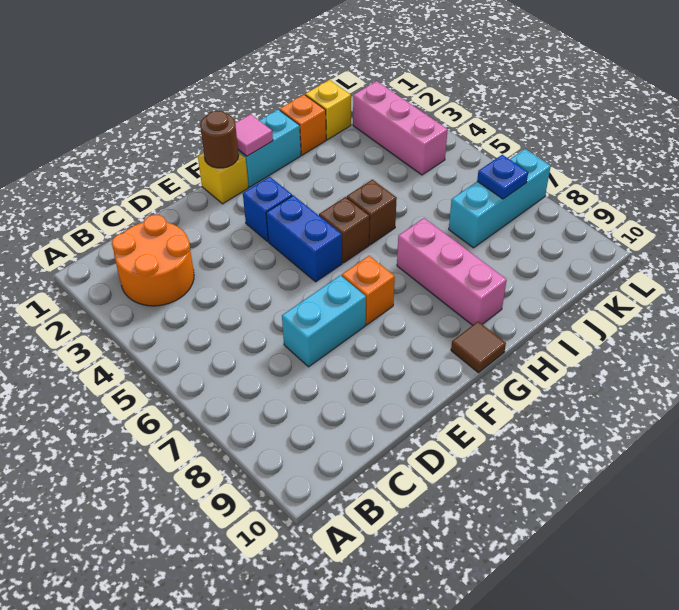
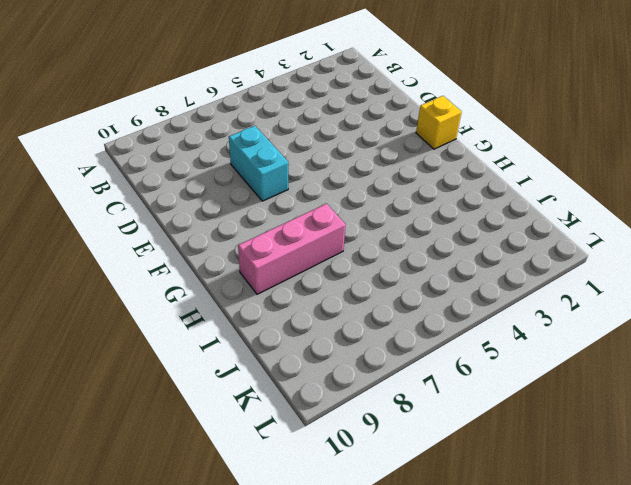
none -> orange 2x2 round brick [112,215,194,306]
none -> blue 1x1 brick [243,177,293,241]
none -> blue 1x2 brick [266,195,342,282]

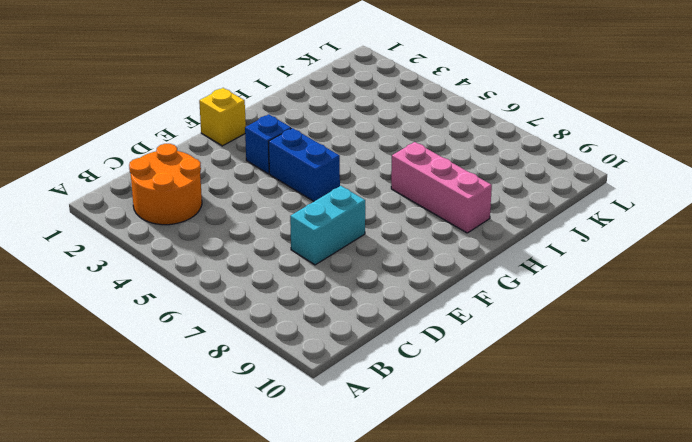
none -> orange 1x1 brick [342,256,395,325]
none -> cyan 1x2 brick [238,110,301,187]
none -> brown 1x1 brick [319,197,370,263]

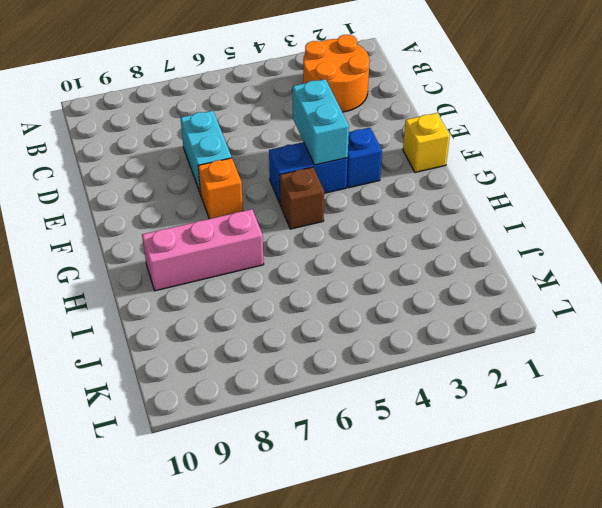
cyan 1x2 brick [293,79,349,165] -> cyan 1x2 brick moved to [238,110,301,187]
none -> brown 1x1 tile [451,321,506,373]
none -> brown 1x1 brick [347,180,397,245]
none -> orange 1x1 brick [280,95,326,155]

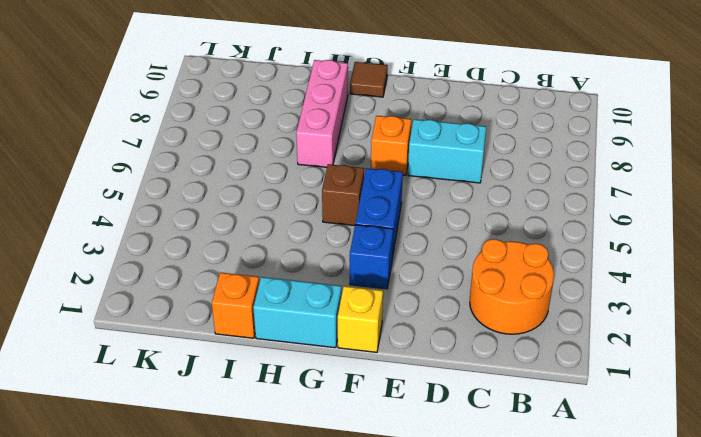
none -> brown 1x1 brick [347,180,397,245]
none -> yellow 1x1 brick [305,80,351,140]
none -> cyan 1x3 brick [449,149,551,248]

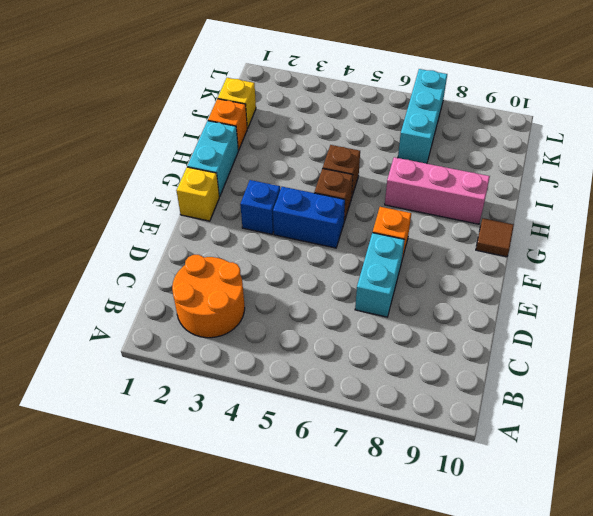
none -> pink 1x3 brick [353,81,448,175]
none -> brown 1x1 round brick [200,111,239,168]
none -> pink 1x1 tile [235,114,273,156]

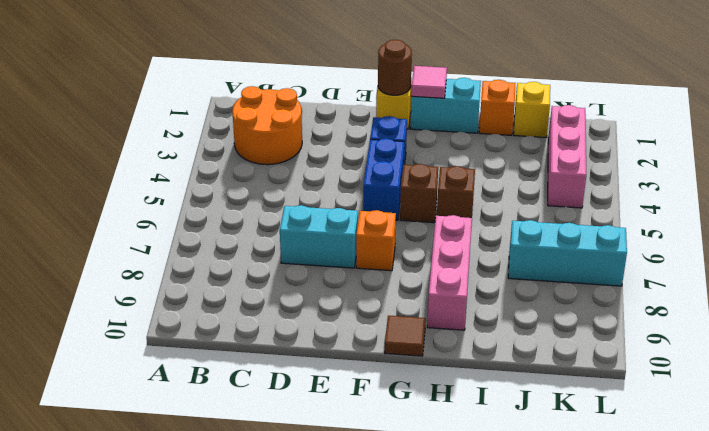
none -> blue 1x1 plate [477,155,528,199]

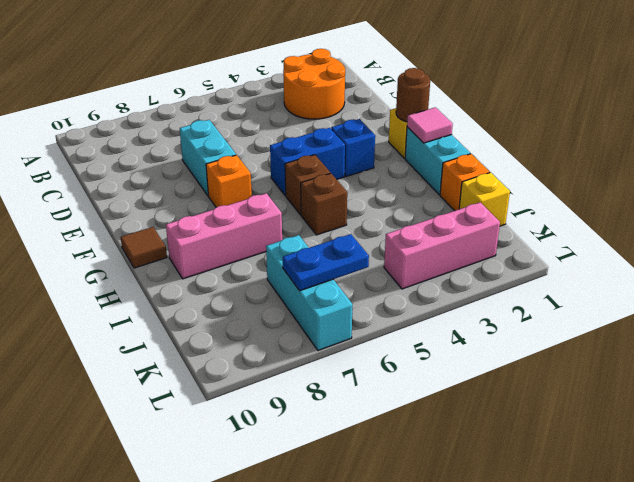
blue 1x2 plate [283,234,369,291] -> blue 1x1 plate [477,155,528,199]

